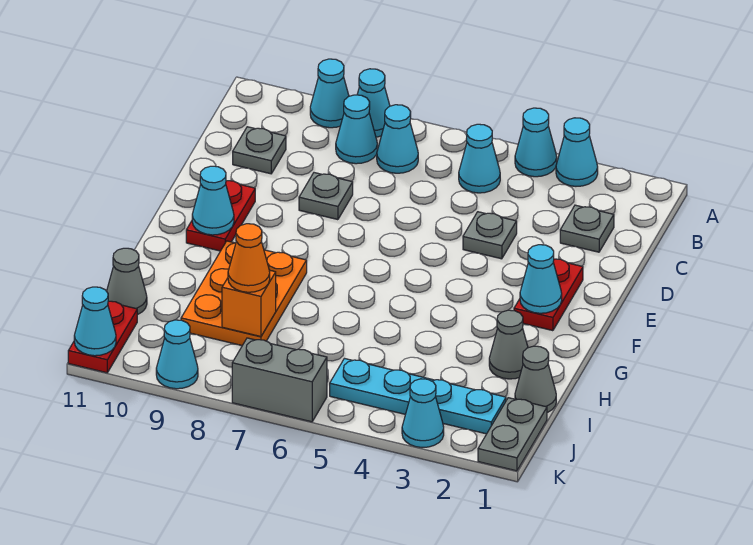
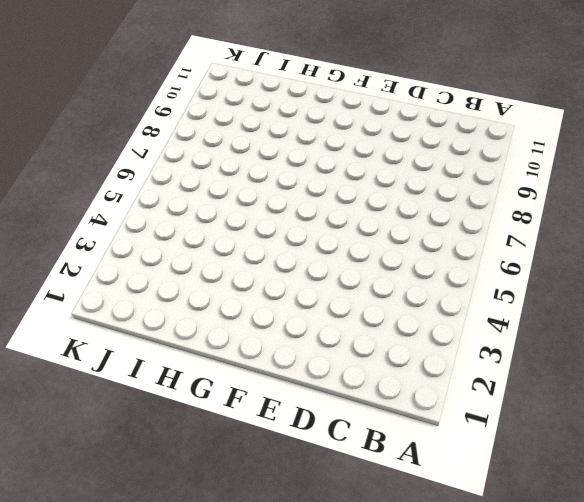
none -> cyan 1x1 cone [556,118,598,186]
none -> cyan 1x1 cone [515,108,557,177]
none -> cyan 1x1 cone [357,69,390,137]

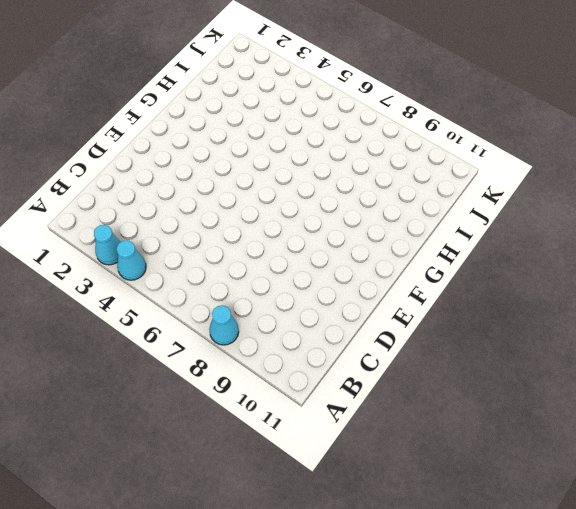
none -> cyan 1x1 cone [310,59,349,128]
none -> cyan 1x1 cone [459,124,500,193]
none -> cyan 1x1 cone [377,105,418,173]

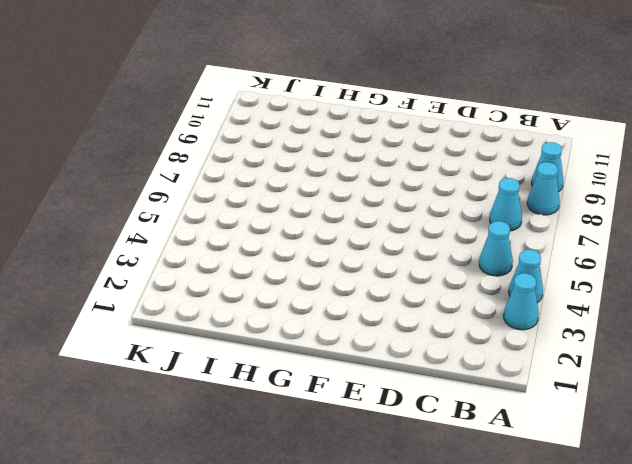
none -> cyan 1x1 cone [336,95,377,164]
none -> grey 1x1 plate [560,205,614,252]
none -> grey 1x1 plate [233,127,286,174]

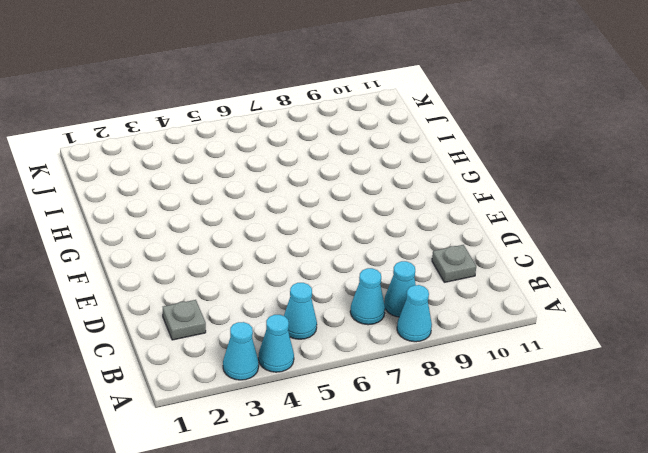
none -> cyan 1x1 cone [310,59,349,128]
none -> grey 1x1 plate [463,212,517,259]
none -> grey 1x1 plate [299,173,353,220]

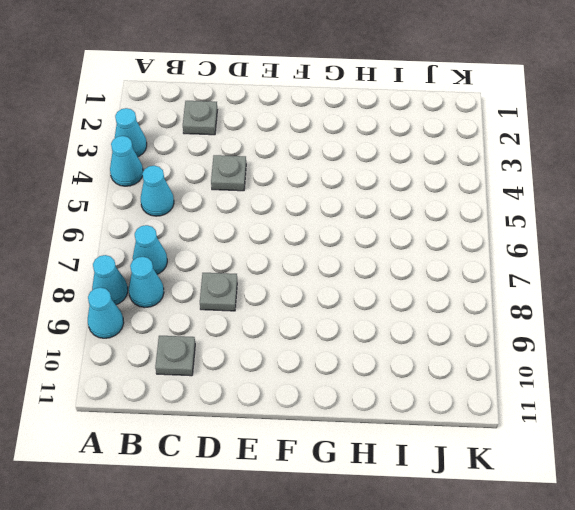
none -> red 1x2 plate [514,259,583,331]
none -> red 1x2 plate [186,181,255,251]
none -> orange 2x3 plate [181,241,307,345]

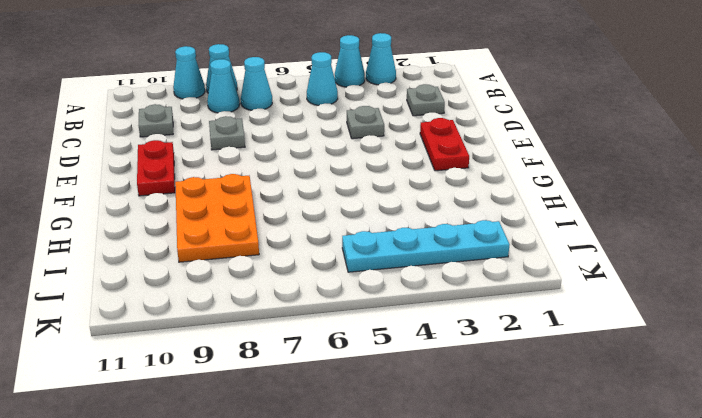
none -> grey 1x1 cone [489,310,528,379]
none -> grey 1x1 cone [515,346,556,413]
none -> grey 1x1 cone [107,248,147,315]

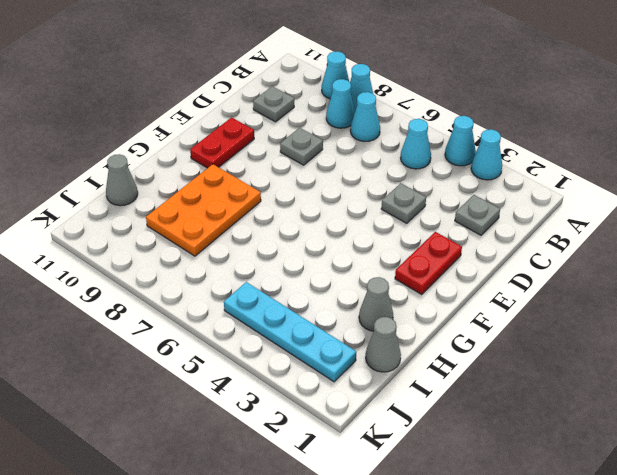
none -> grey 1x2 plate [478,398,547,471]
none -> red 1x2 plate [68,301,137,373]
none -> cyan 1x1 cone [402,379,444,448]

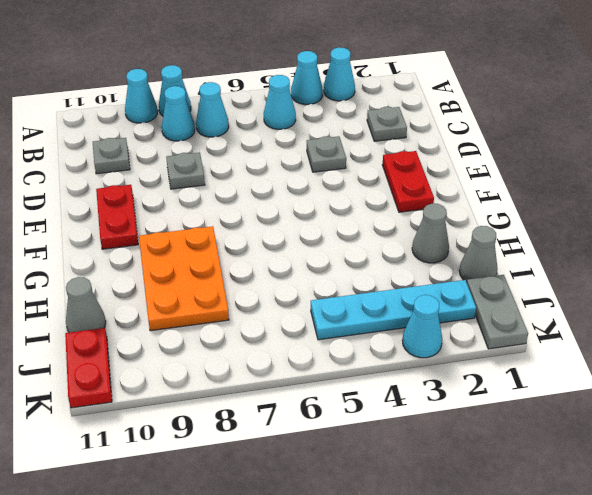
none -> grey 1x2 brick [232,338,327,422]
none -> cyan 1x1 cone [156,320,198,389]
none -> cyan 1x1 cone [520,245,562,313]

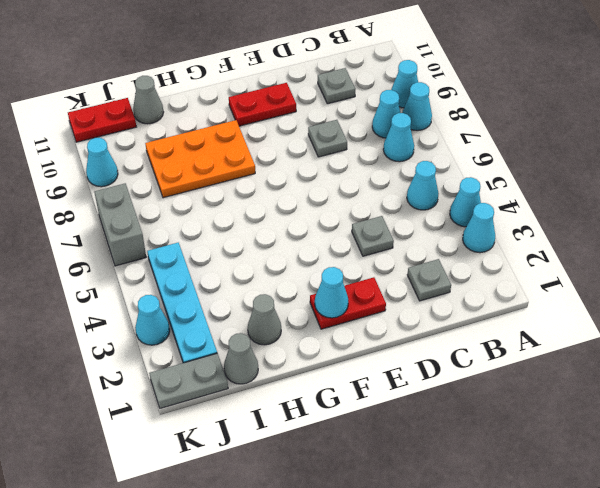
none -> cyan 1x1 cone [192,166,234,235]
none -> orange 1x1 brick [222,270,276,337]
none -> cyan 1x1 cone [74,287,116,356]

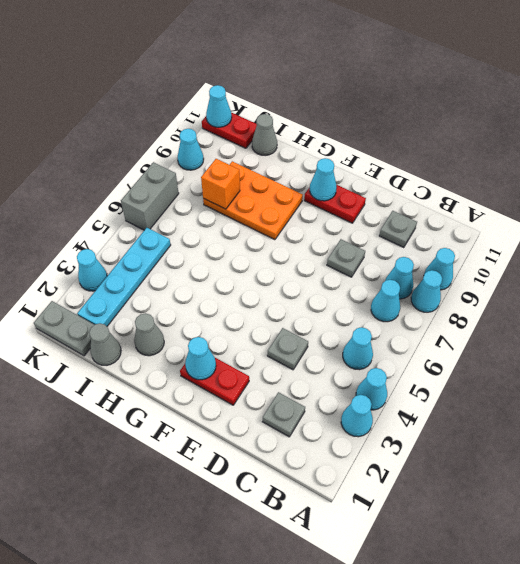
none -> orange 1x1 cone [228,224,270,292]

